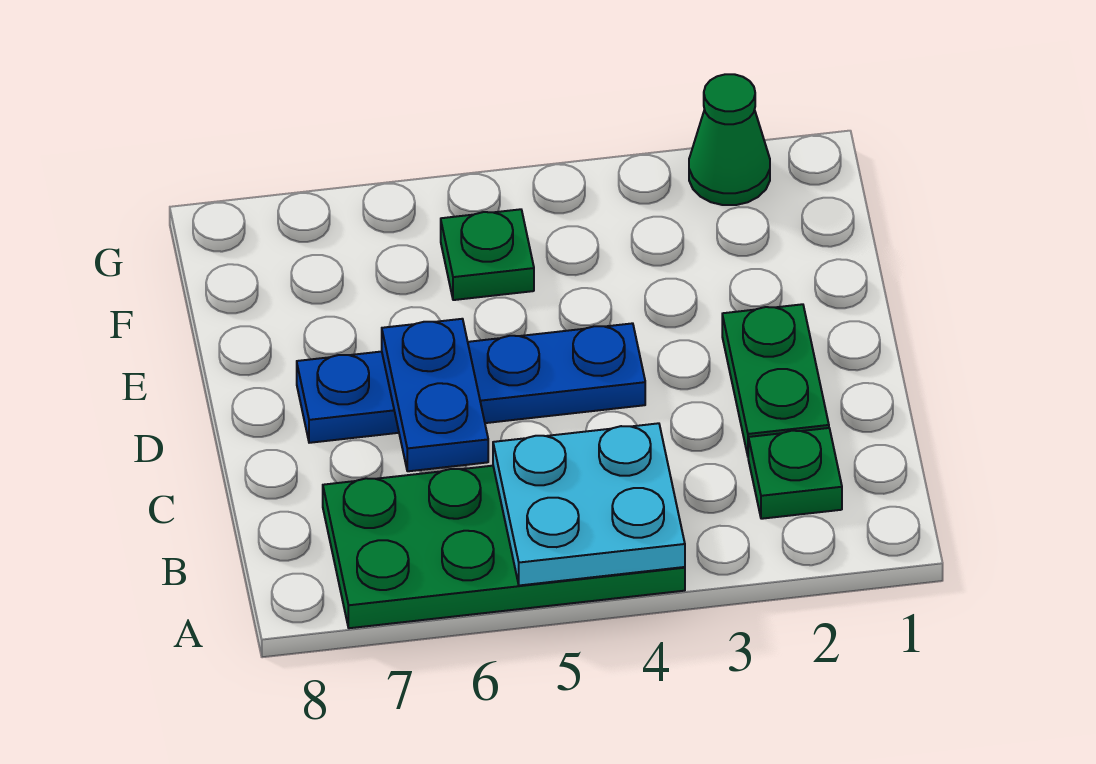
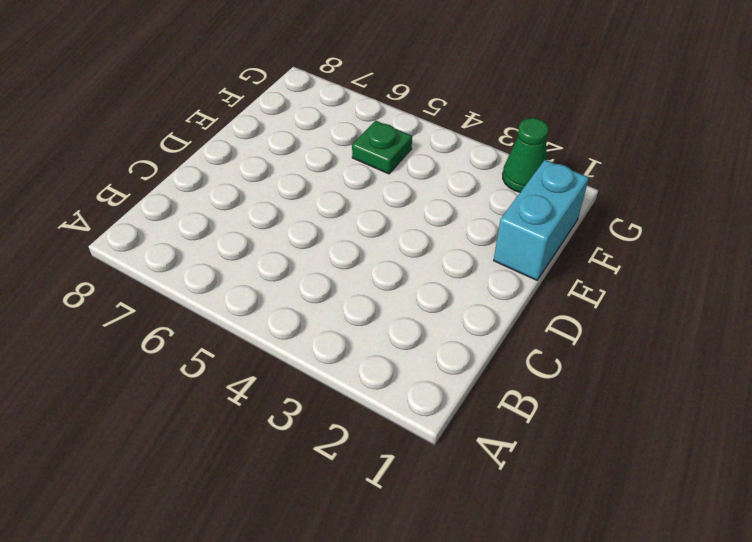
cyan 1x2 brick [494,160,589,280] -> none
none -> green 2x4 plate [323,466,685,628]
none -> green 1x1 plate [748,428,842,519]

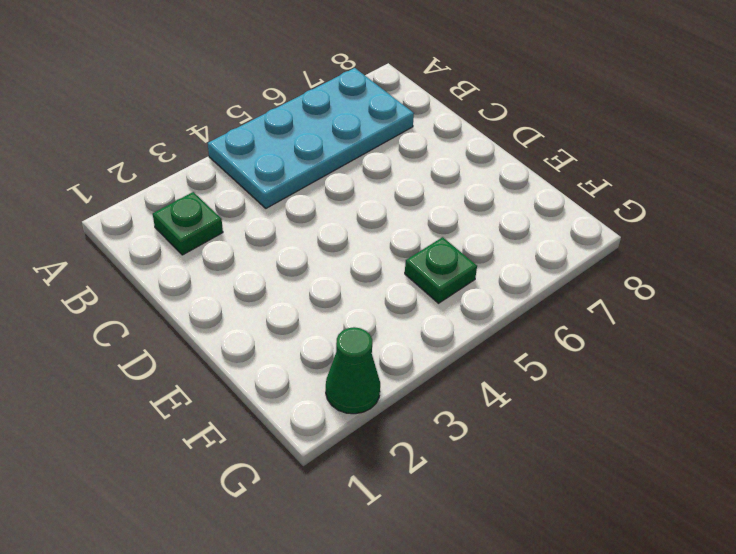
cyan 2x4 plate [208,68,414,208] -> green 2x4 plate [323,466,685,628]
none -> green 1x2 plate [722,304,829,455]
none -> blue 1x4 plate [297,323,645,443]

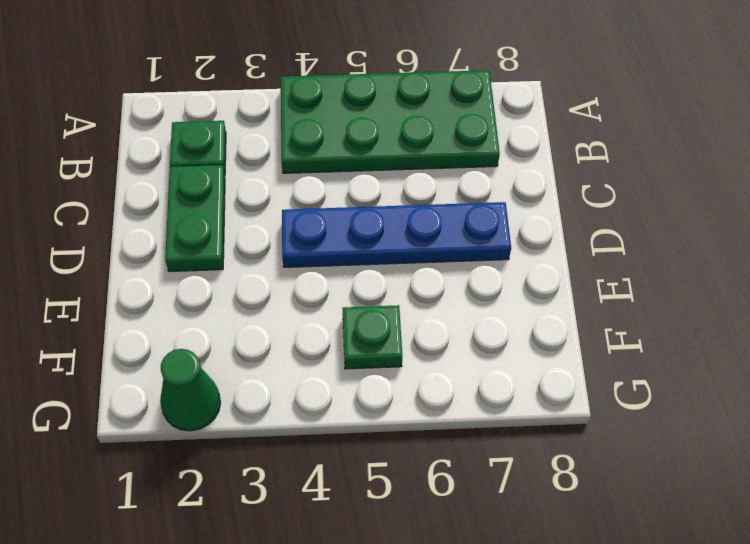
none -> cyan 2x2 plate [493,423,685,585]
none -> blue 1x2 plate [382,319,488,471]

